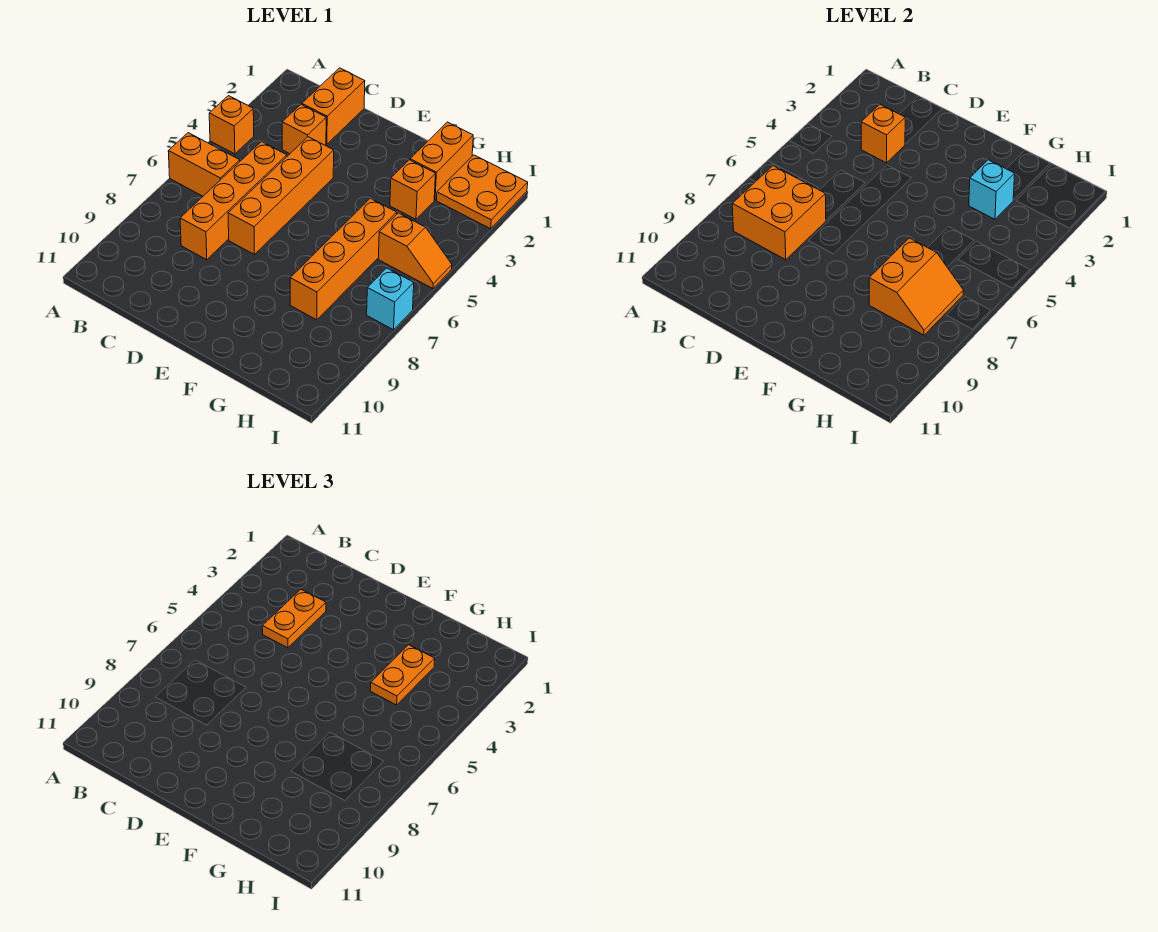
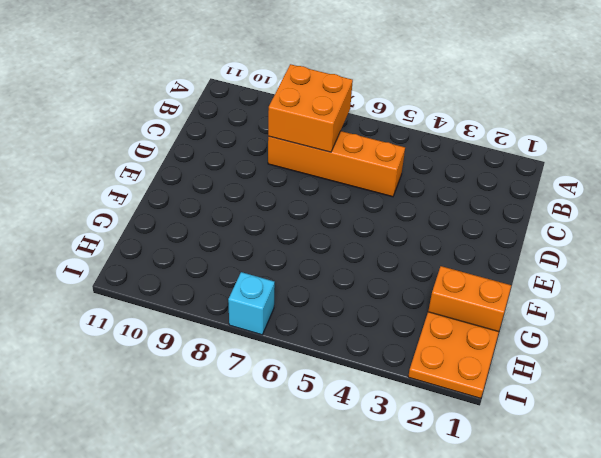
none -> orange 1x1 brick [209,96,254,154]
none -> orange 1x2 brick [168,133,240,196]
none -> orange 1x2 brick [302,68,365,144]

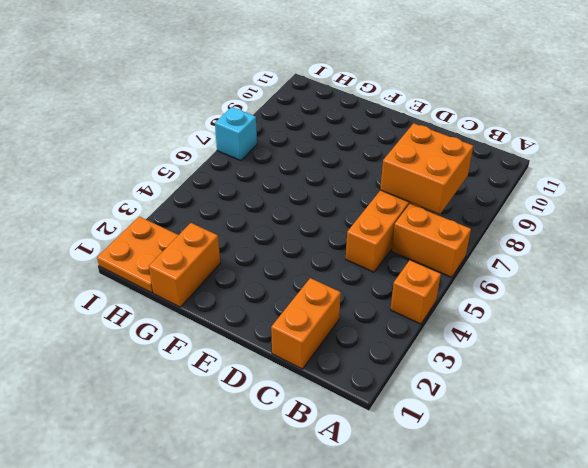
none -> orange 1x1 brick [282,105,326,154]
none -> orange 1x4 brick [228,137,334,255]
none -> orange 1x1 brick [390,160,436,219]

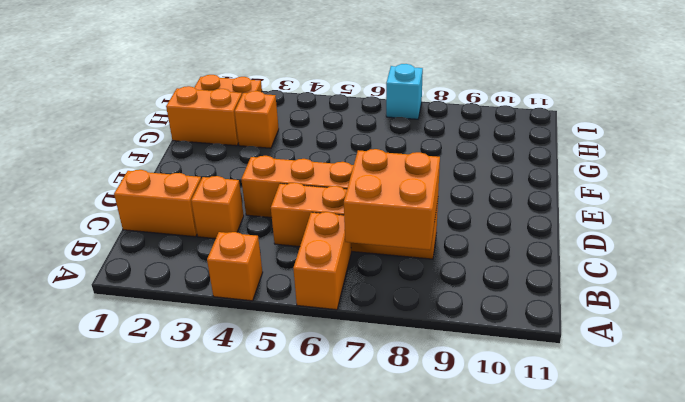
none -> orange 1x4 brick [290,198,397,320]
none -> orange 1x2 slope [378,213,452,288]
none -> orange 1x1 brick [861,105,905,163]

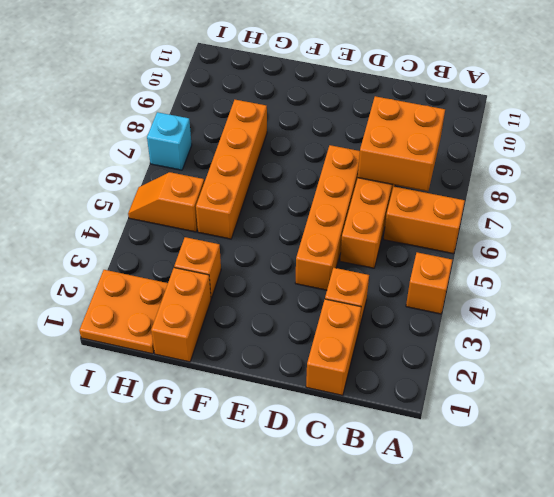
none -> orange 1x1 brick [861,105,905,163]
none -> cyan 1x1 brick [969,160,1015,219]
none -> orange 2x2 slope [869,238,963,335]

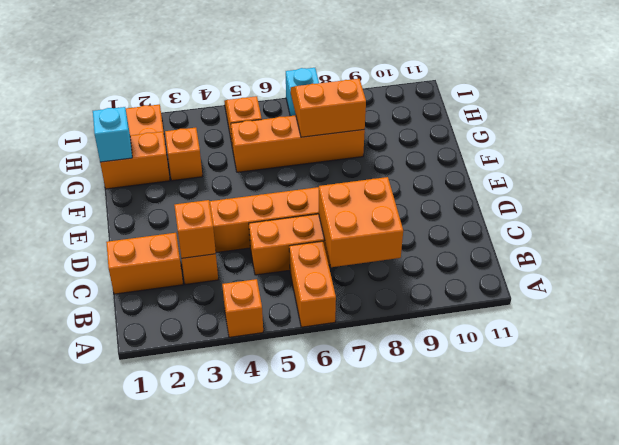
cyan 1x1 brick [93,107,132,162] -> cyan 1x1 brick moved to [969,160,1015,219]
none -> orange 1x2 plate [262,590,326,648]
none -> orange 1x2 plate [370,645,435,705]

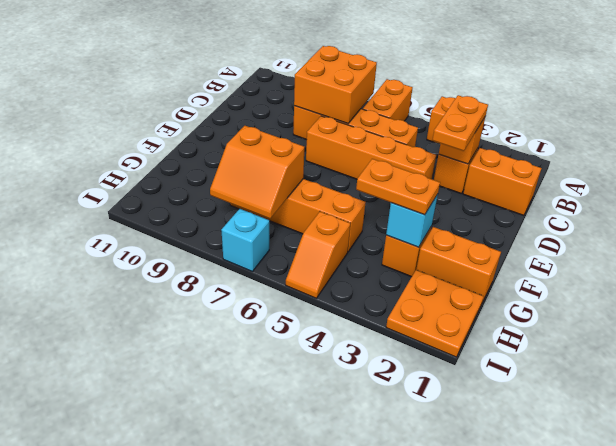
orange 1x2 plate [433,95,488,151] -> orange 1x2 plate turned to [262,590,326,648]

